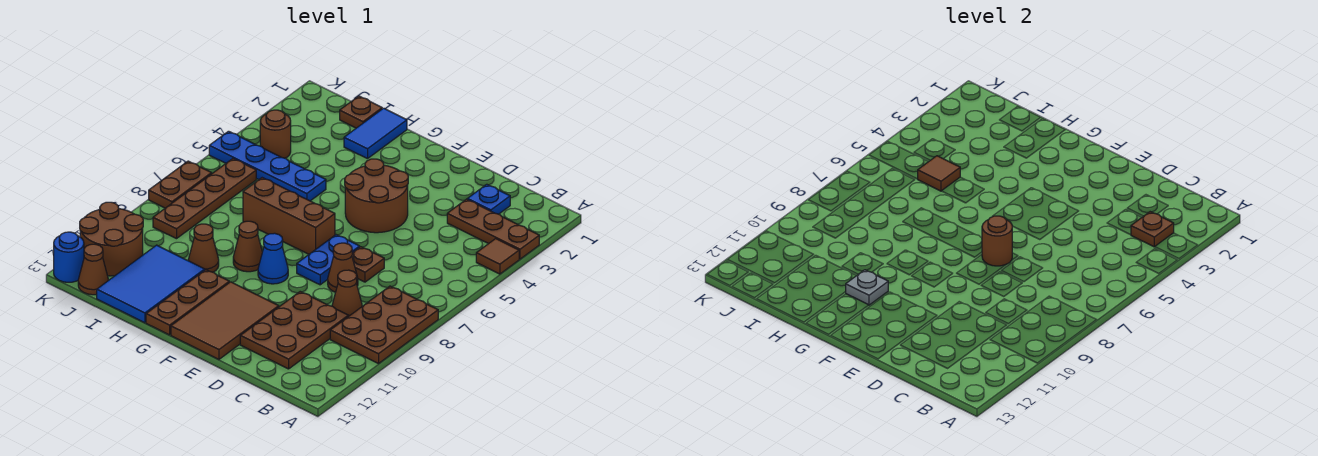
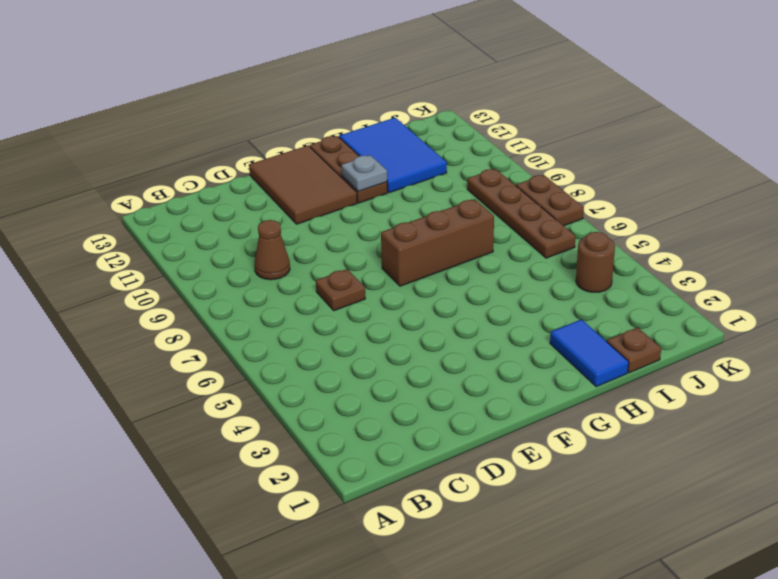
none -> brown 1x3 plate [447,199,539,259]
none -> brown 1x1 tile [476,239,519,274]
none -> brown 2x3 plate [330,286,438,364]
none -> blue 1x1 plate [467,184,510,214]

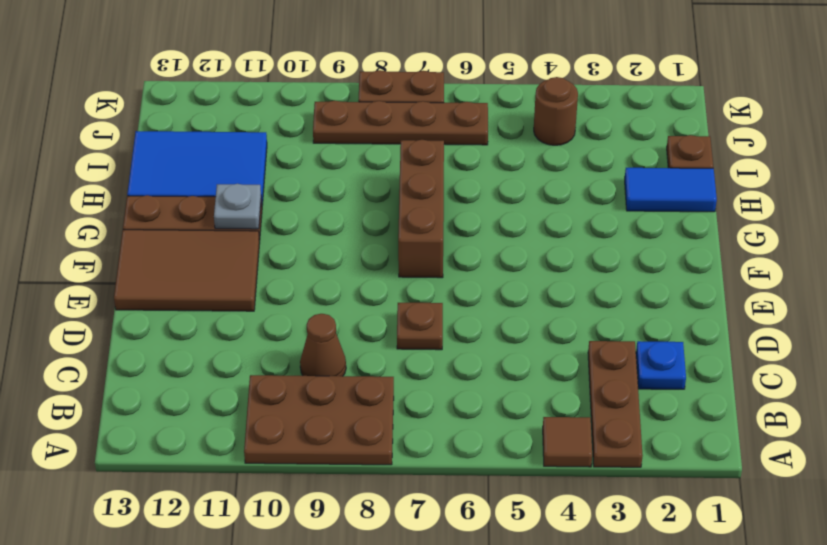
none -> brown 2x3 plate [240,292,348,369]
none -> brown 1x1 cone [328,243,358,292]
none -> brown 2x2 round brick [345,159,408,233]
none -> blue 1x2 plate [297,235,360,285]

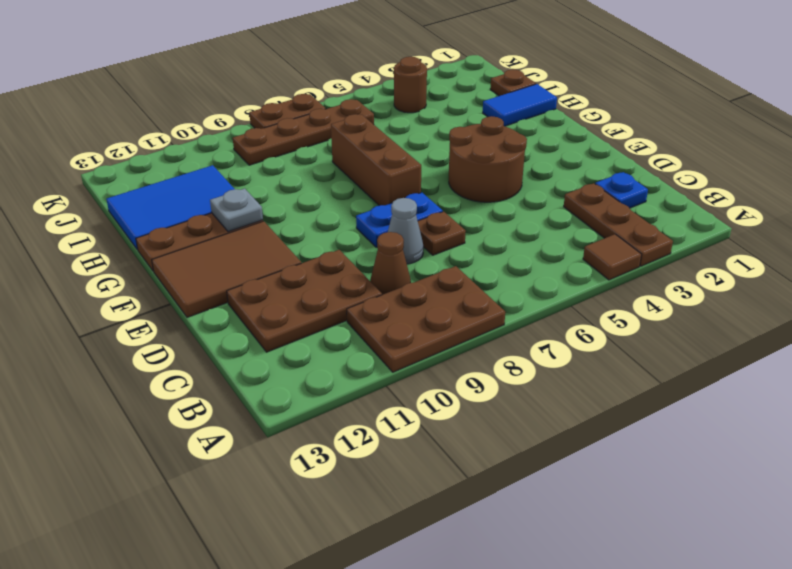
grey 1x1 cone [388,198,424,264] -> brown 1x1 cone [328,243,358,292]
none -> blue 1x1 cone [258,233,288,284]
none -> brown 1x1 cone [233,221,262,272]
none -> blue 1x4 plate [209,131,326,201]
none -> brown 1x1 cone [188,224,219,272]

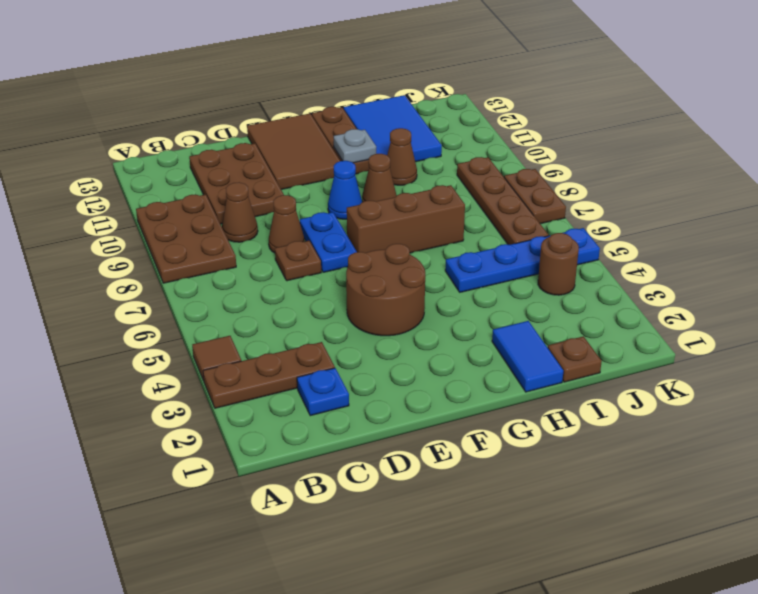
none -> brown 2x2 round brick [80,202,143,276]
none -> brown 1x1 cone [78,244,108,295]
none -> blue 1x1 round brick [54,232,84,282]
none -> brown 1x1 plate [1131,212,1174,247]

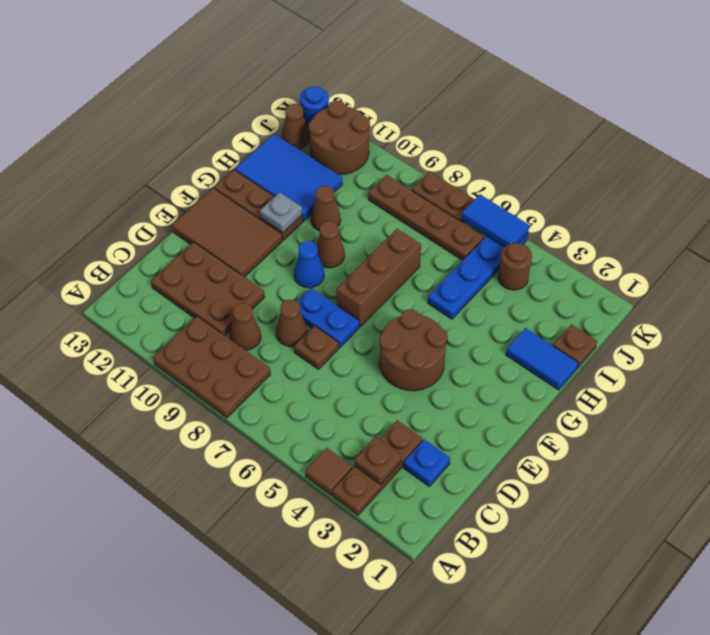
blue 1x2 tile [461,194,529,247] -> none
none -> brown 1x1 round brick [982,216,1012,266]
none -> brown 1x1 tile [918,156,960,191]

